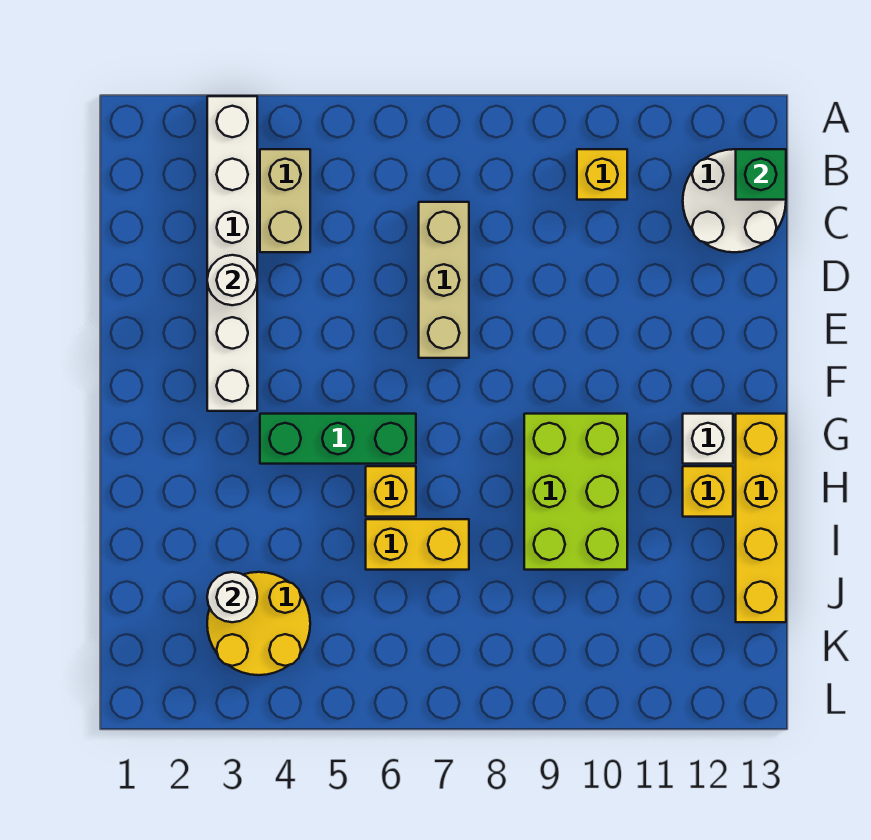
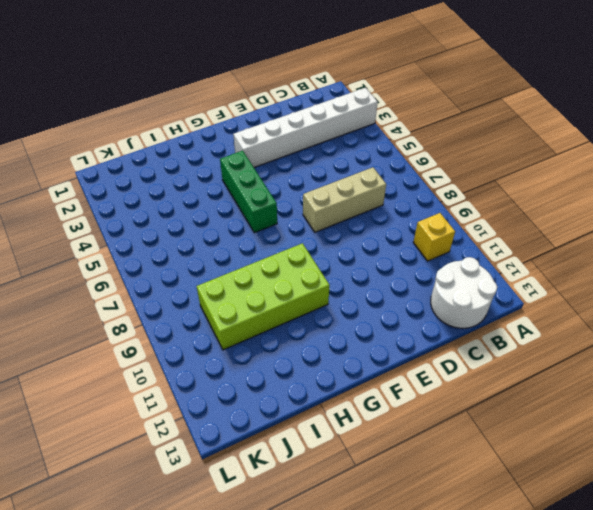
lime 2x4 brick [197,243,330,350] -> lime 2x3 brick [524,414,627,570]
none -> tan 1x2 brick [260,149,310,252]
none -> white 1x1 brick [683,414,733,464]
none -> yellow 1x4 brick [736,414,786,622]

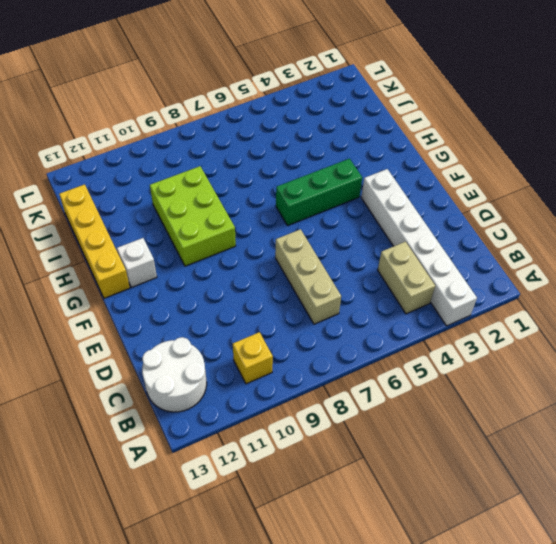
none -> yellow 1x1 brick [366,466,416,517]
none -> yellow 1x1 brick [683,466,733,517]
none -> yellow 1x2 brick [366,519,469,570]

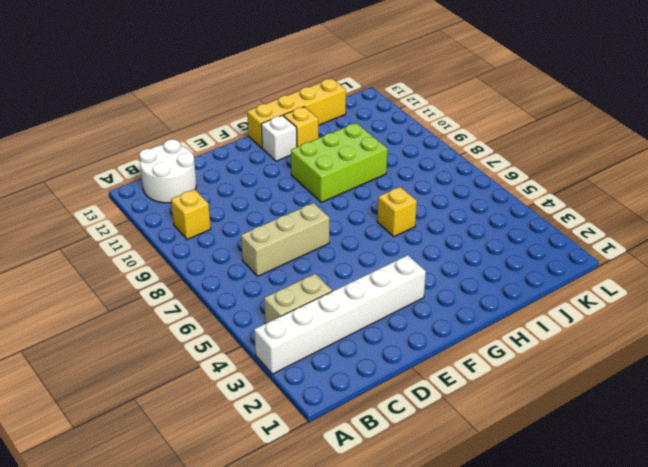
none -> green 1x3 brick [260,414,416,464]
none -> yellow 1x2 brick [366,519,469,570]
none -> yellow 2x2 round brick [207,572,310,675]

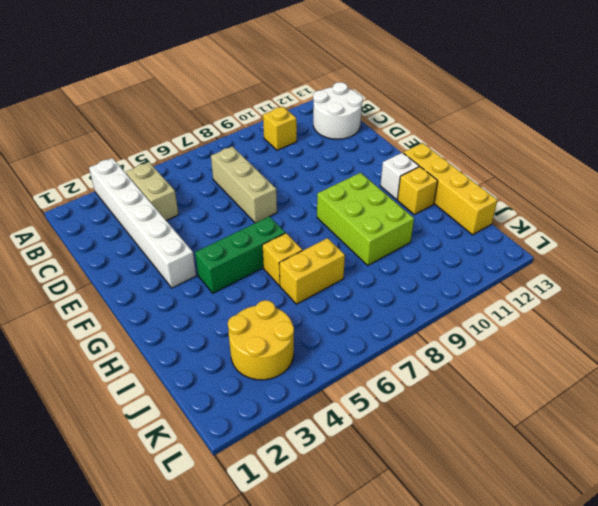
none -> green 1x1 brick [736,149,786,200]
none -> white 1x1 round brick [207,255,257,305]
none -> white 1x1 round brick [207,572,257,622]

